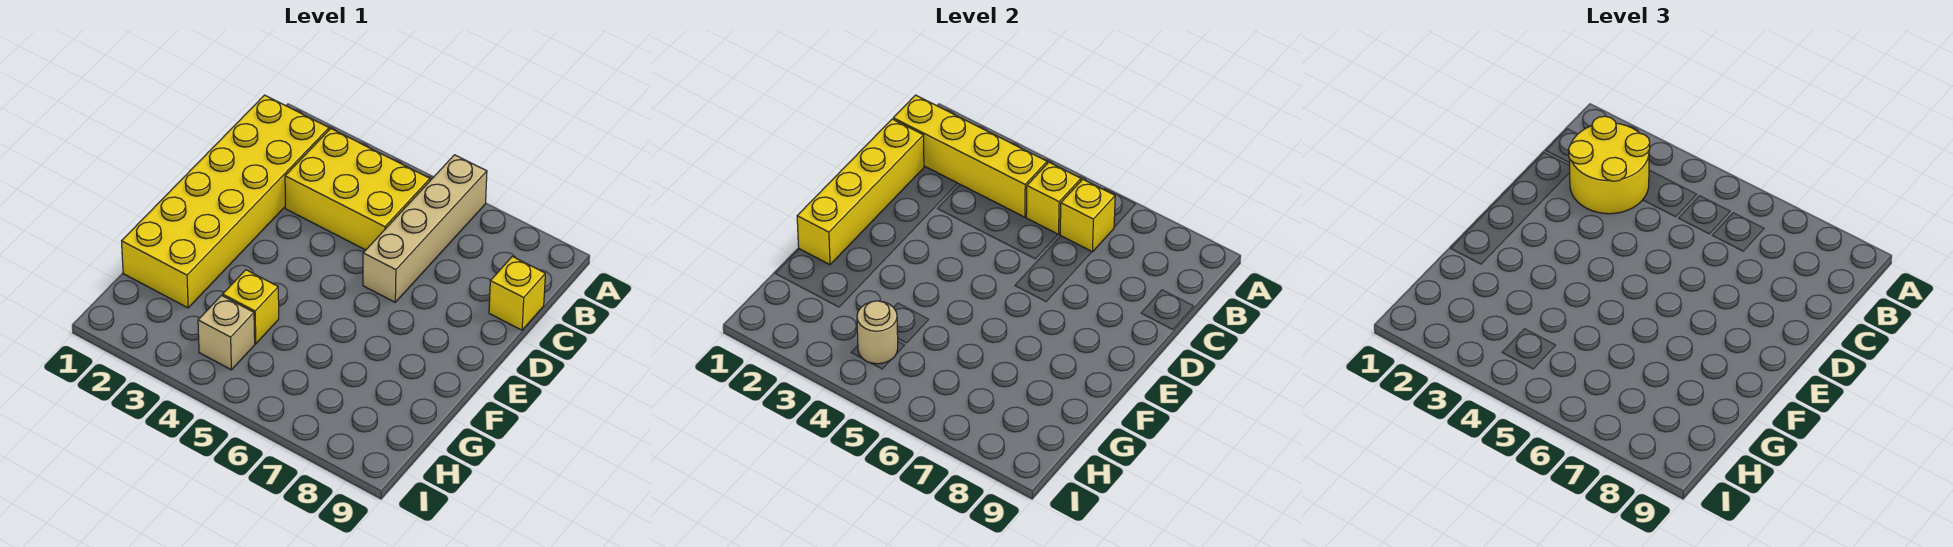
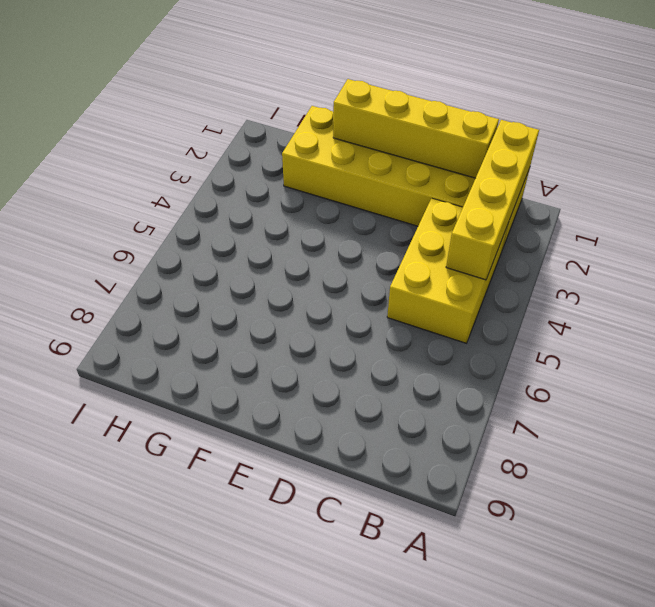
none -> tan 1x4 brick [363,155,487,302]
none -> yellow 1x1 brick [489,256,545,330]
none -> yellow 1x1 brick [223,270,279,344]

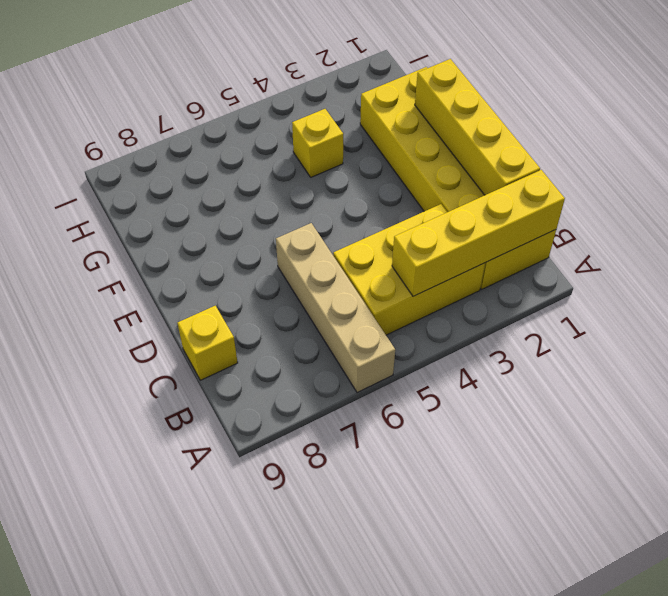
none -> tan 1x1 brick [198,295,255,370]
none -> yellow 1x1 brick [1026,162,1081,235]
none -> yellow 1x1 brick [1060,179,1115,252]

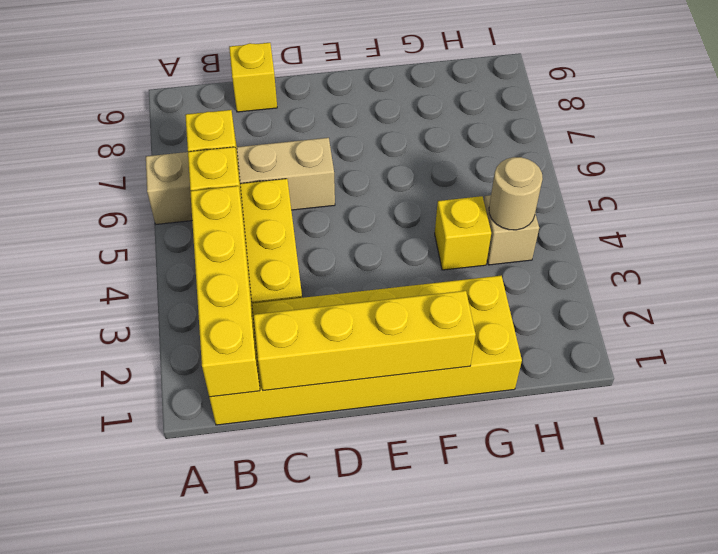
none -> yellow 2x2 round brick [1569,116,1650,214]

